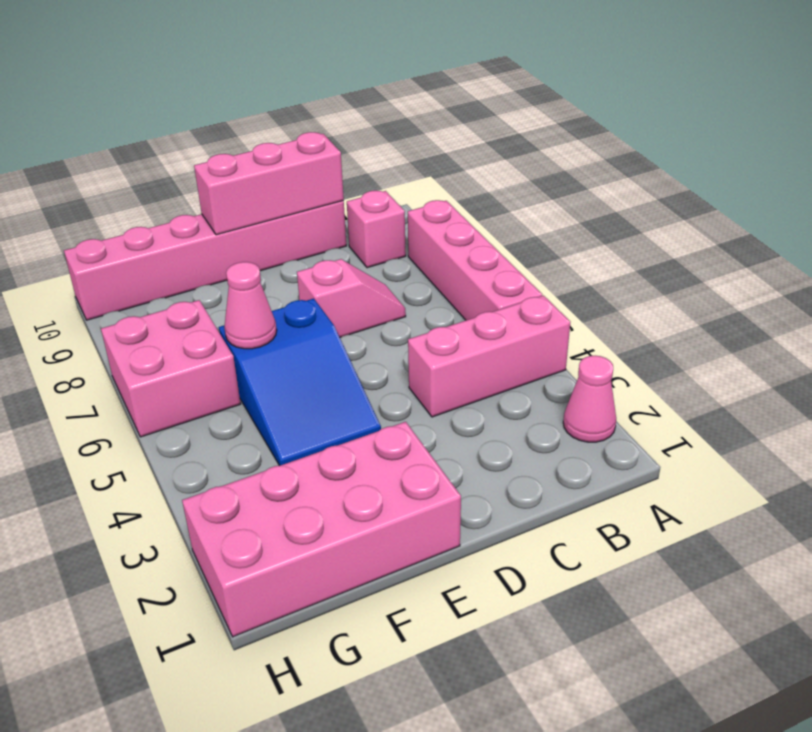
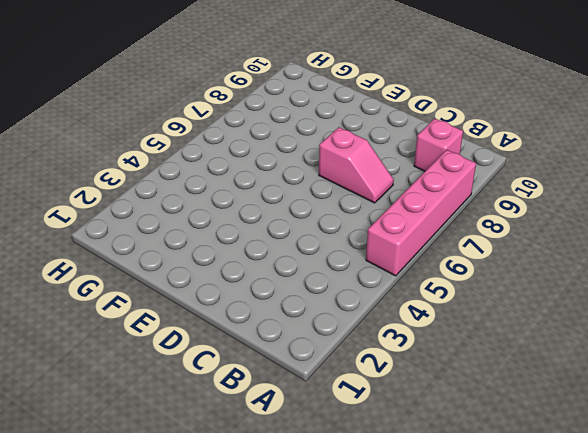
none -> pink 1x1 cone [563,356,616,442]
none -> pink 1x3 brick [408,296,570,417]

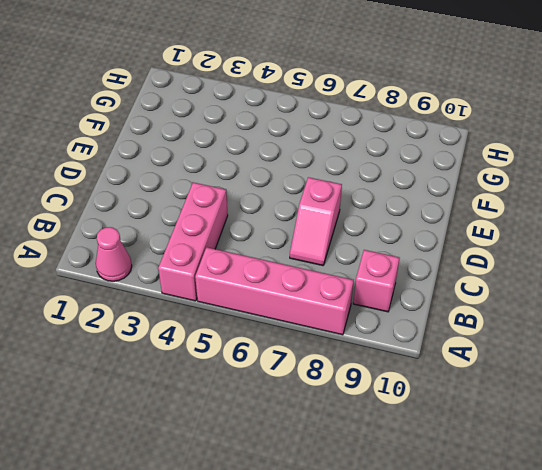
none -> pink 1x6 brick [64,201,346,320]
none -> pink 2x4 brick [182,422,461,637]

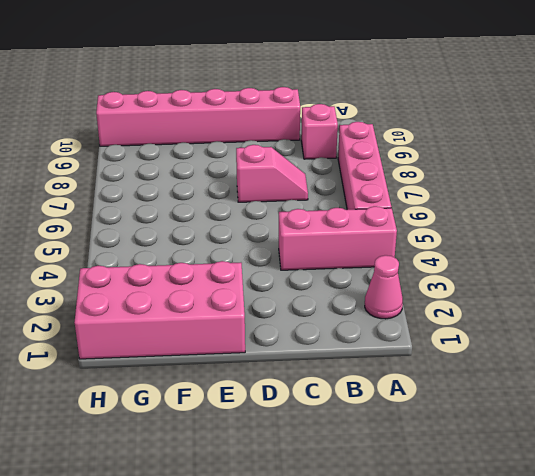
none -> blue 2x3 slope [219,299,381,466]
none -> pink 2x2 brick [101,300,241,437]

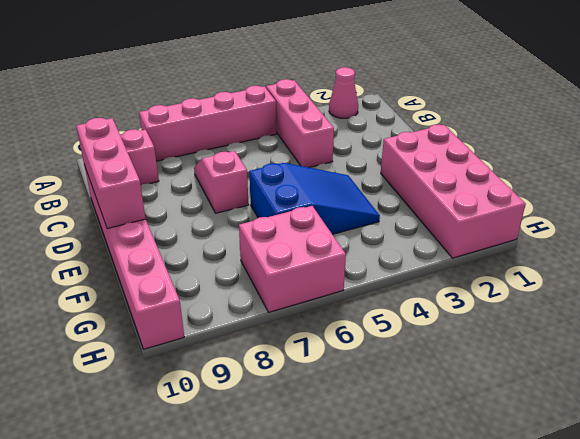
none -> pink 1x1 cone [224,262,277,349]

